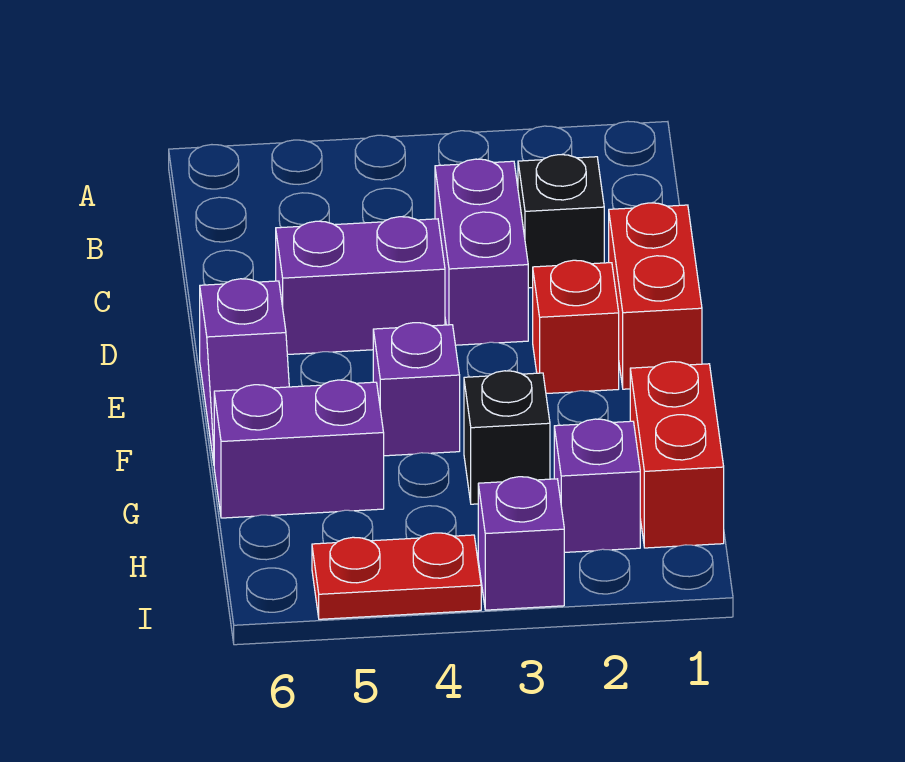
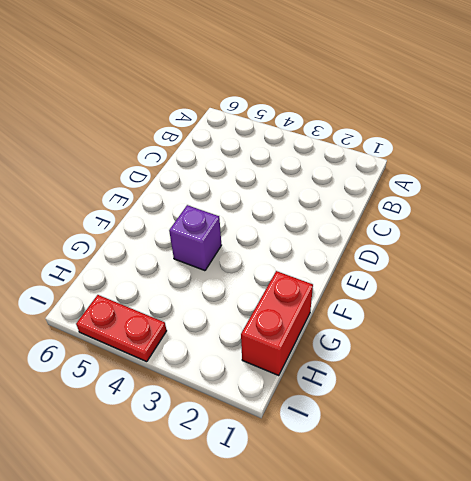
none -> black 1x1 brick [518,155,604,288]
none -> purple 1x2 brick [435,159,528,345]
none -> red 1x2 brick [609,203,702,389]

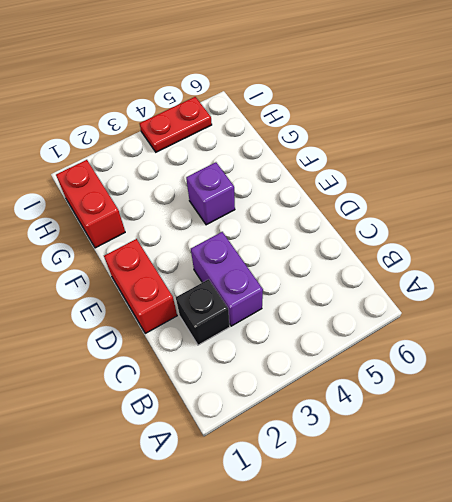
none -> purple 1x2 brick [276,217,445,355]
none -> red 1x1 brick [533,260,619,394]
none -> purple 1x2 slope [200,279,289,462]

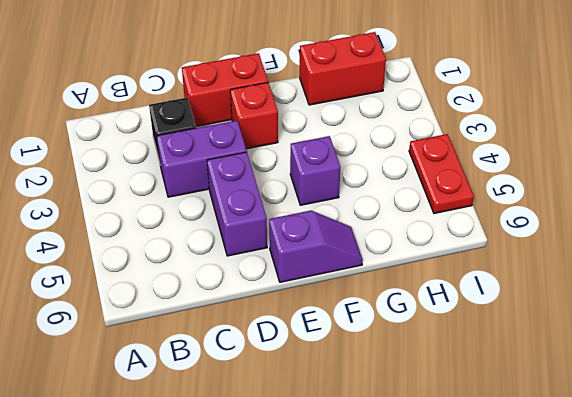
none -> black 1x1 brick [464,371,550,504]
none -> purple 1x2 brick [214,380,384,518]
none -> purple 1x1 brick [554,419,640,552]

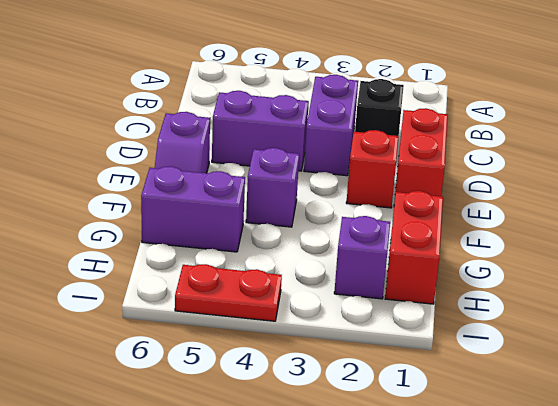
none -> black 1x1 brick [464,371,550,504]
none -> purple 1x1 brick [478,477,564,610]

